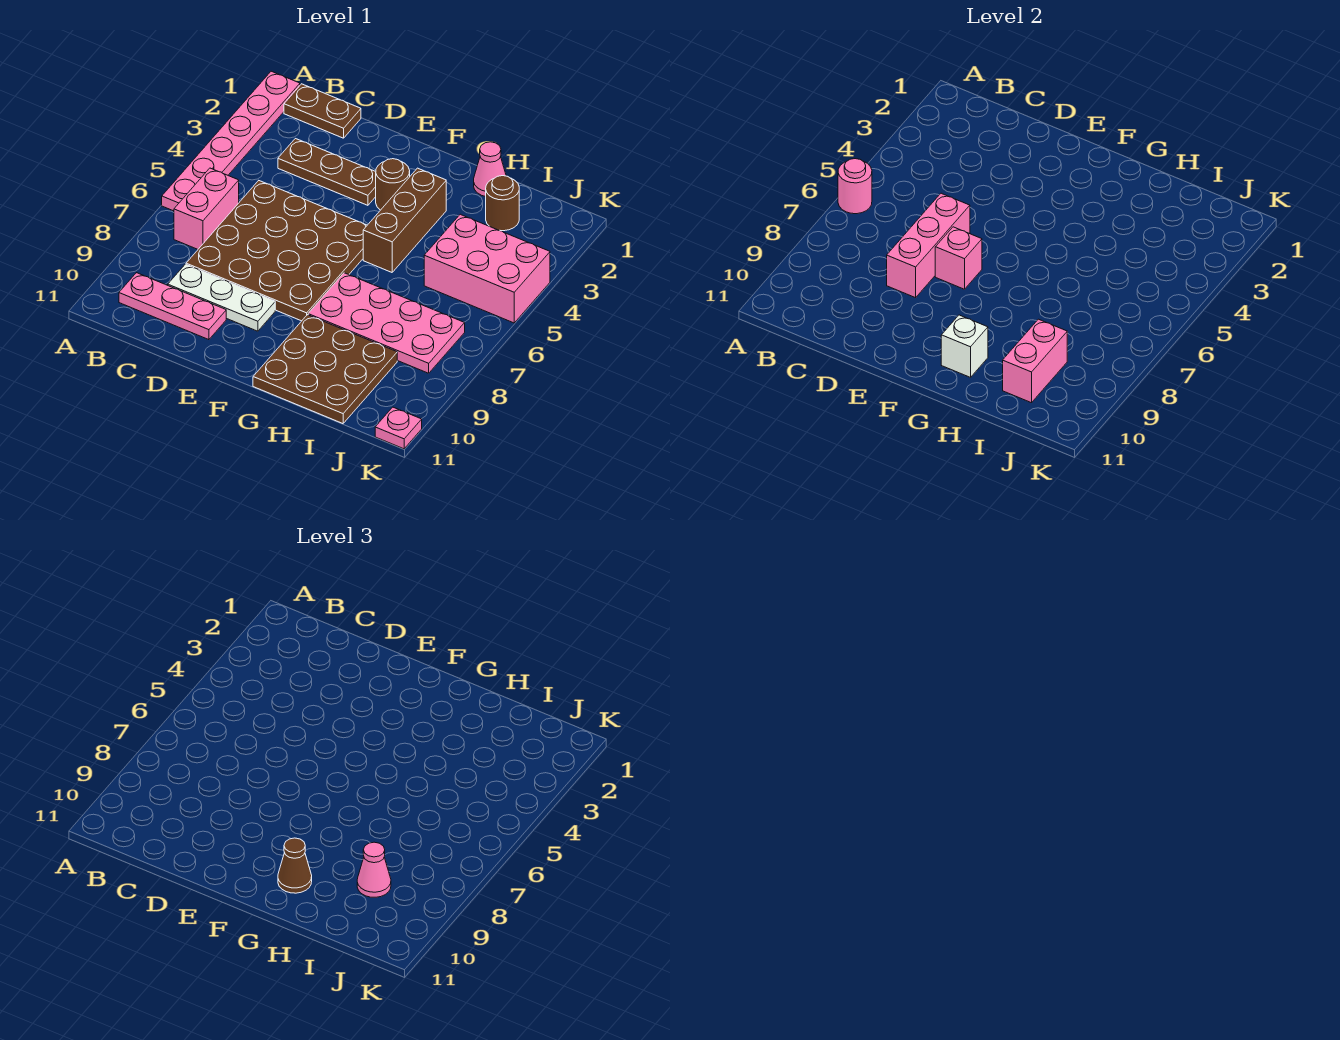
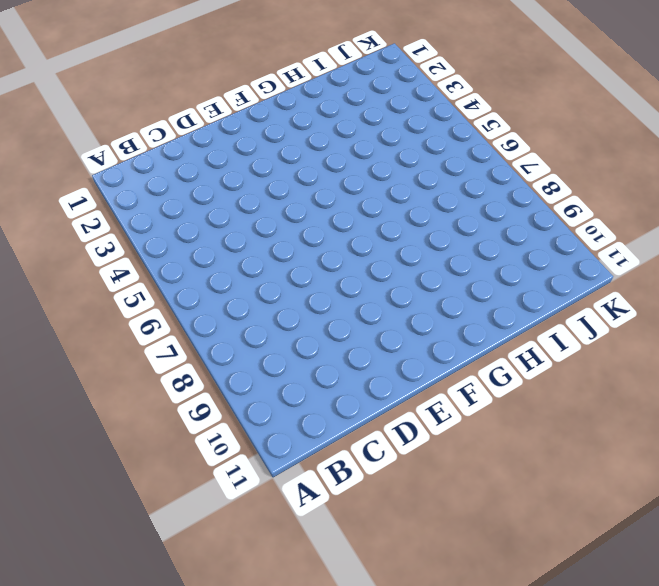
none -> pink 1x6 plate [162,71,300,211]
none -> brown 1x2 plate [284,84,361,138]
none -> pink 1x2 brick [174,168,239,249]

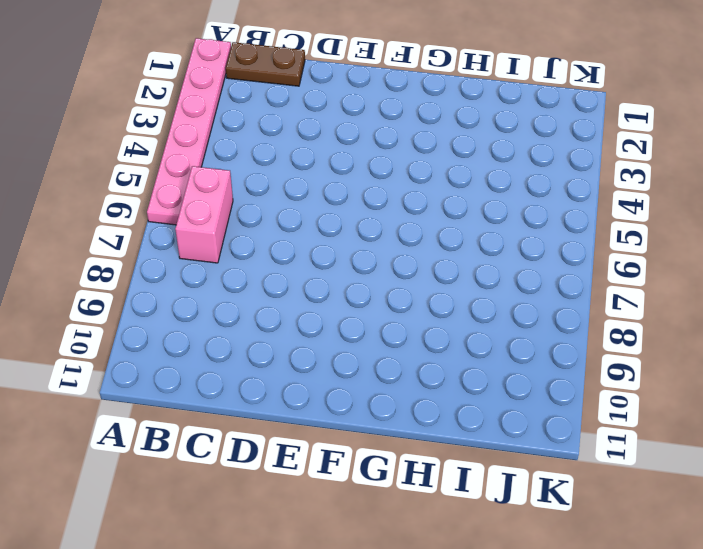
none -> pink 1x3 plate [119,273,226,340]
none -> brown 1x3 plate [278,139,376,205]
none -> brown 4x4 plate [186,181,367,321]

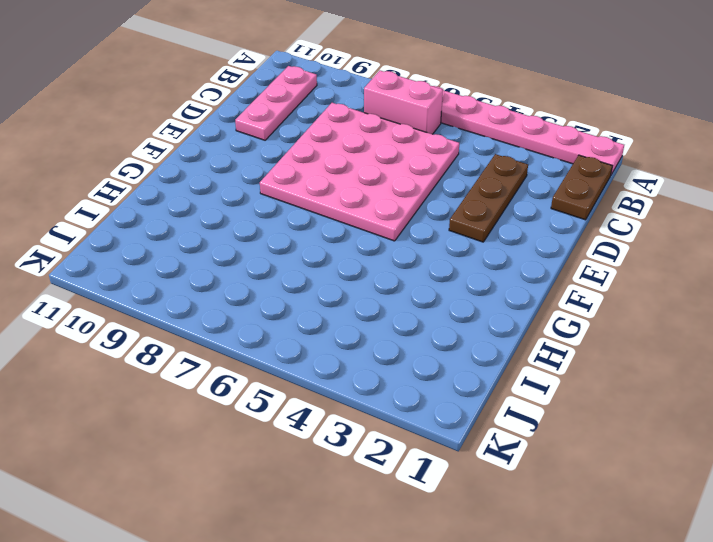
pink 4x4 plate [260,103,459,241] -> brown 4x4 plate [186,181,367,321]
none -> white 1x3 plate [168,264,275,331]
none -> brown 1x1 round brick [376,159,410,210]
none -> brown 1x3 brick [363,168,446,272]

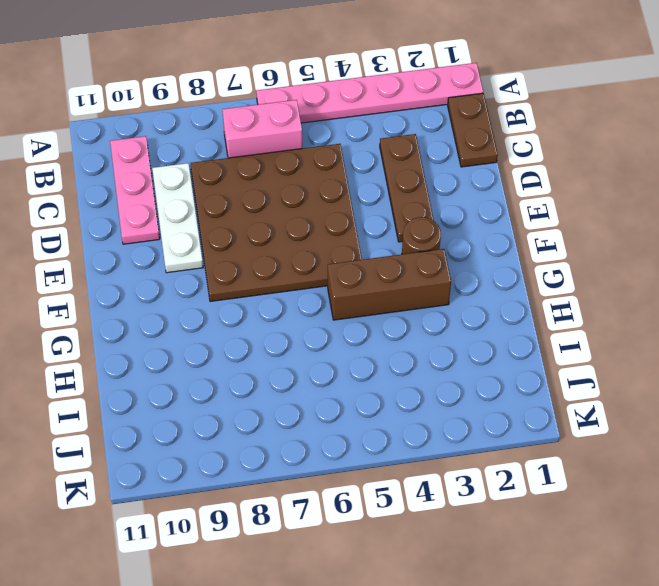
none -> pink 2x4 plate [308,273,465,373]
none -> brown 3x3 plate [253,315,397,424]
none -> pink 1x1 cone [474,142,506,197]

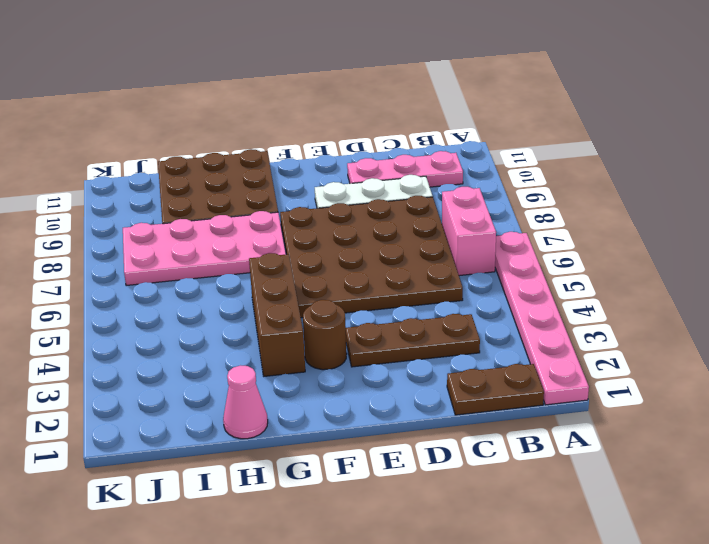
none -> brown 1x1 round brick [486,176,519,231]
none -> pink 2x3 brick [424,214,550,323]
none -> pink 1x1 plate [375,407,422,449]

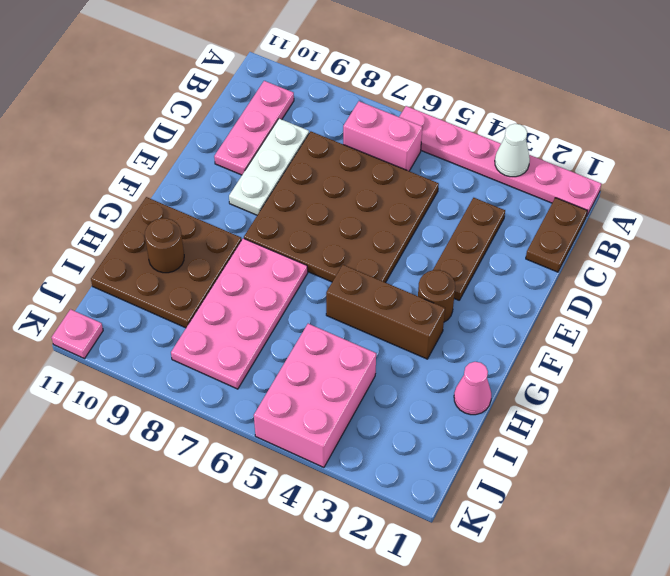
white 1x1 cone [495,124,530,177] -> none
brown 1x1 round brick [145,218,184,273] -> brown 1x1 round brick moved to [486,176,519,231]
none -> pink 1x1 round brick [838,159,872,214]
none -> pink 1x3 brick [887,193,970,298]
none -> pink 1x1 brick [935,227,982,289]

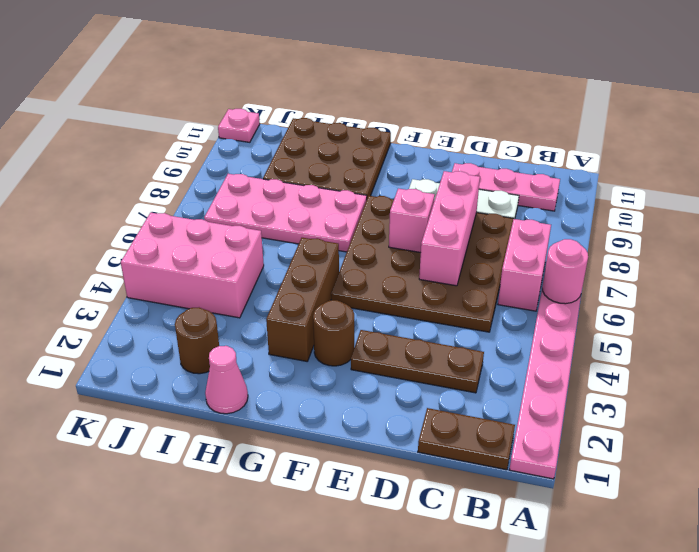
none -> white 1x1 brick [941,315,988,377]
none -> pink 1x2 brick [1003,319,1067,403]
none -> brown 1x1 cone [278,838,312,893]

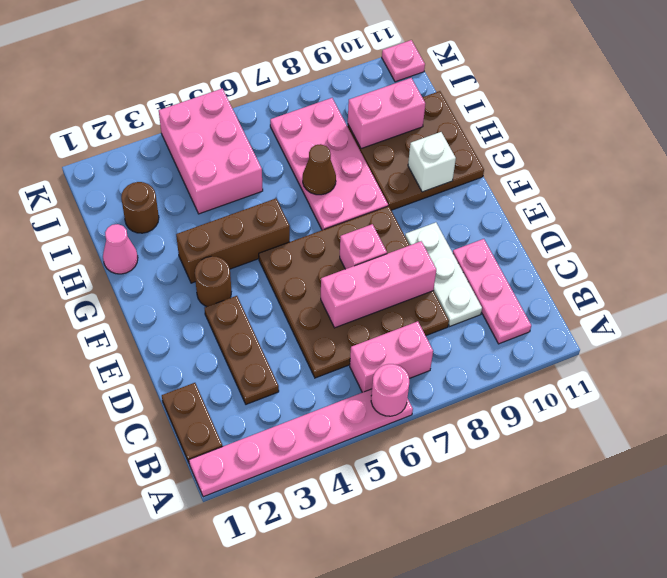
brown 1x1 cone [303,144,336,195] -> brown 1x1 cone moved to [278,838,312,893]
none -> pink 1x1 cone [357,842,391,897]

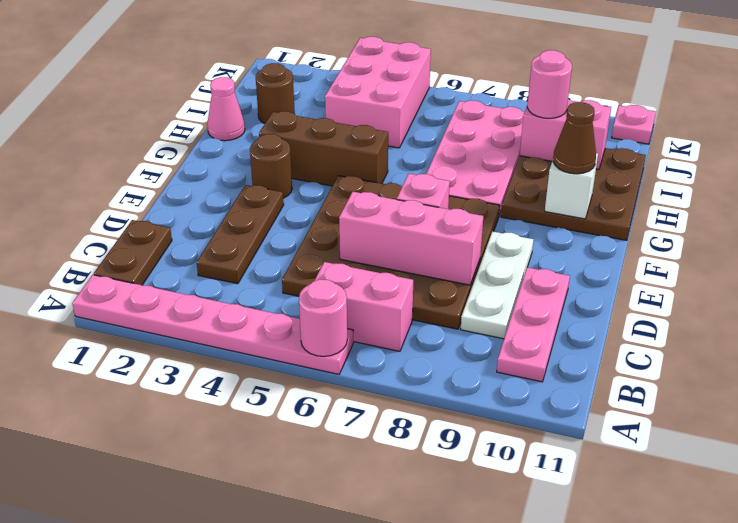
pink 1x1 round brick [527,50,572,118] -> pink 1x1 cone [357,842,391,897]

